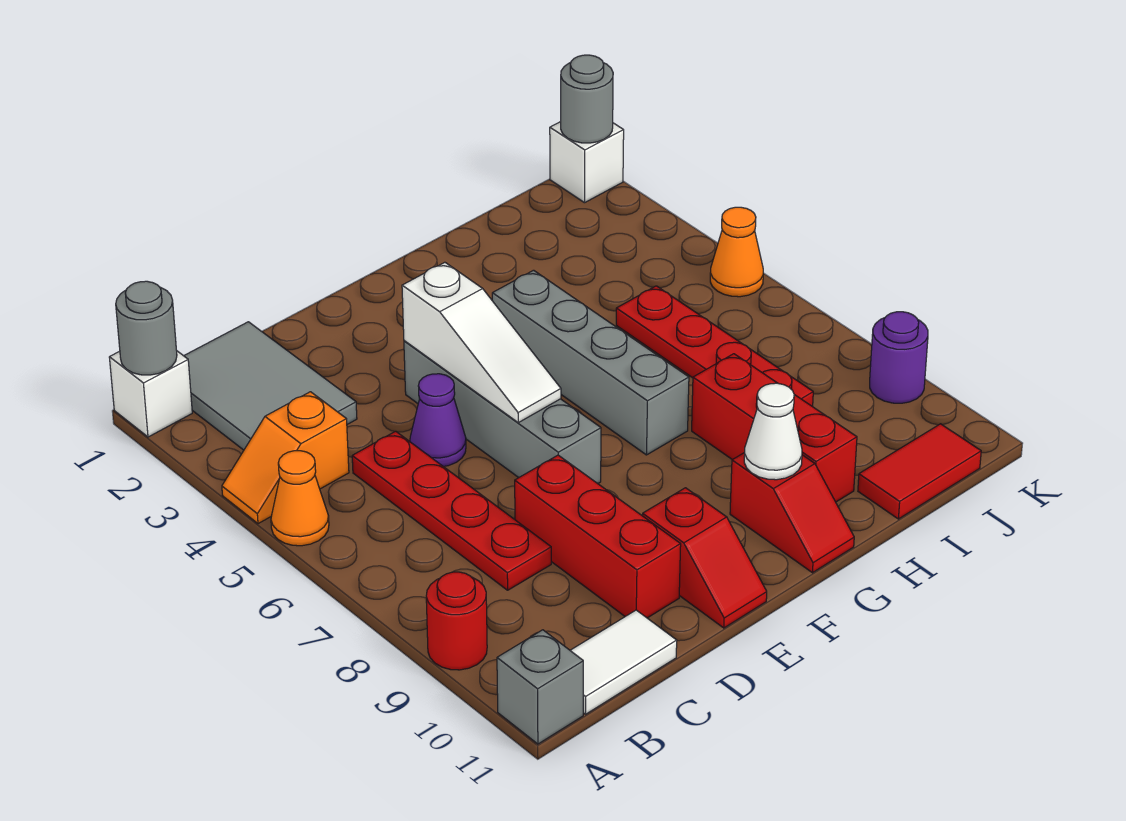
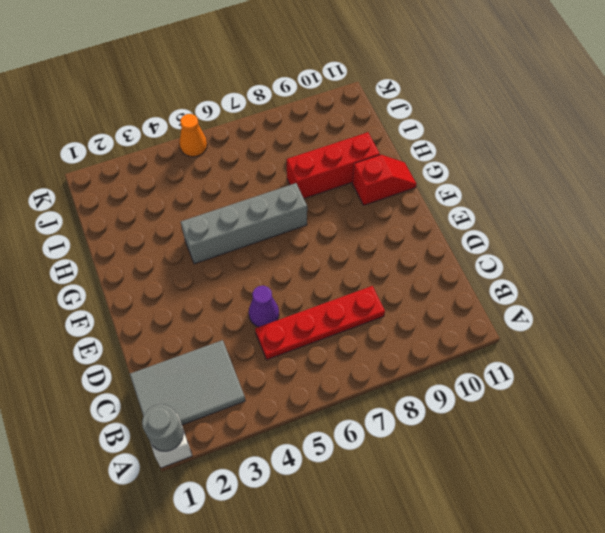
none -> orange 1x2 slope [222,392,349,524]
none -> orange 1x1 cone [271,451,329,546]
none -> red 1x1 round brick [426,572,487,670]

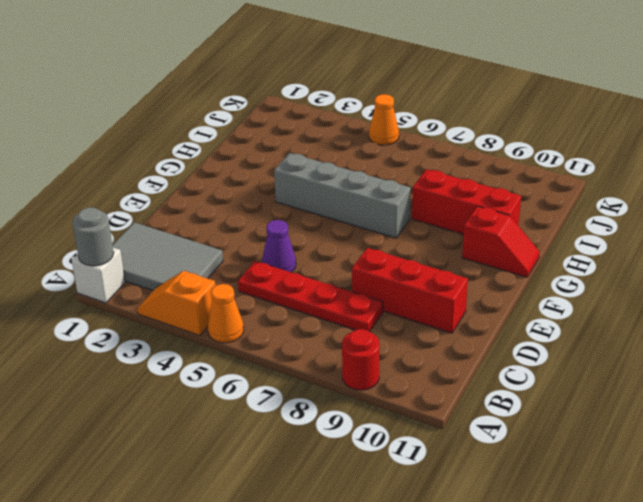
orange 1x2 slope [137,271,215,336] -> orange 1x2 slope turned to [222,392,349,524]
none -> grey 1x1 brick [497,630,583,744]
none -> white 1x2 tile [570,610,677,714]
none -> grey 1x4 brick [404,341,601,484]

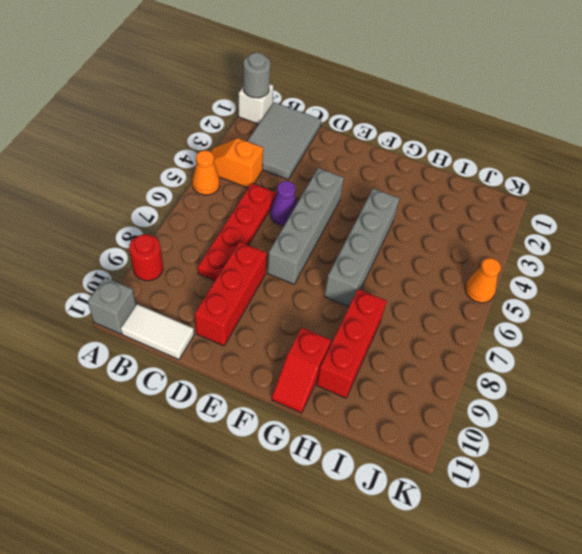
none -> red 1x2 slope [643,488,767,628]
none -> red 1x4 plate [616,286,813,407]
none -> red 1x2 tile [858,424,981,519]

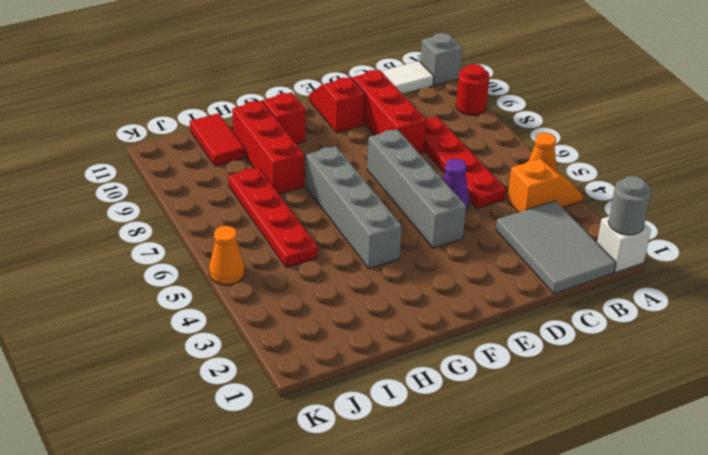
red 1x2 tile [190,113,245,166] -> red 1x2 tile turned to [858,424,981,519]
none -> white 1x1 brick [550,122,624,203]
none -> purple 1x1 round brick [870,312,928,403]
none -> white 1x3 slope [402,262,561,423]

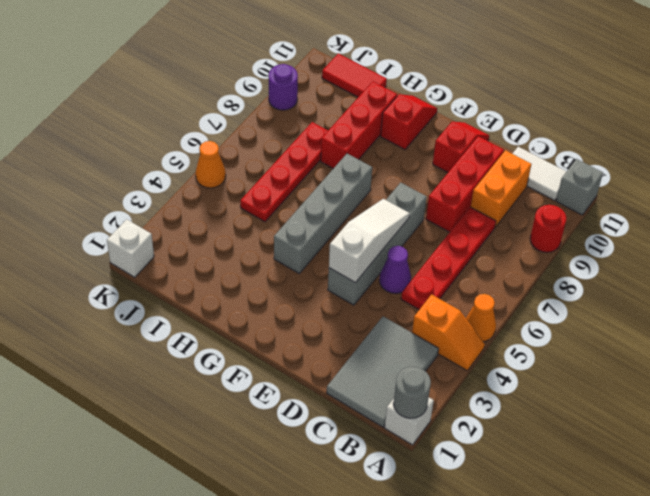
orange 1x2 brick [471,150,531,227] -> none
none -> white 1x1 cone [744,383,802,480]
none -> grey 1x1 round brick [561,55,613,143]

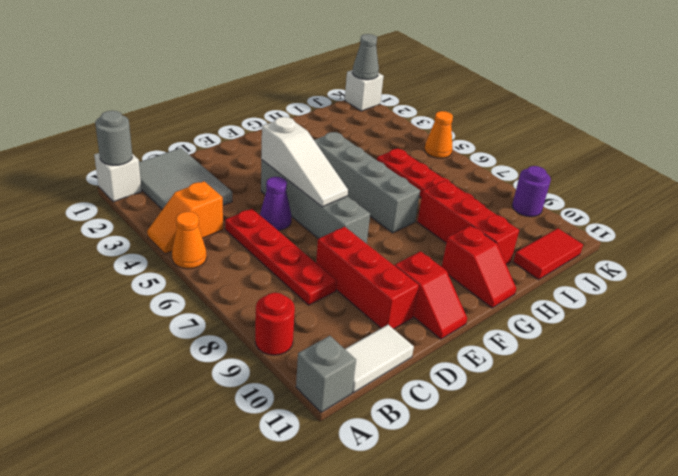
grey 1x1 cone [352,34,379,80] -> grey 1x1 round brick [561,55,613,143]
none -> white 1x1 cone [744,383,802,480]

